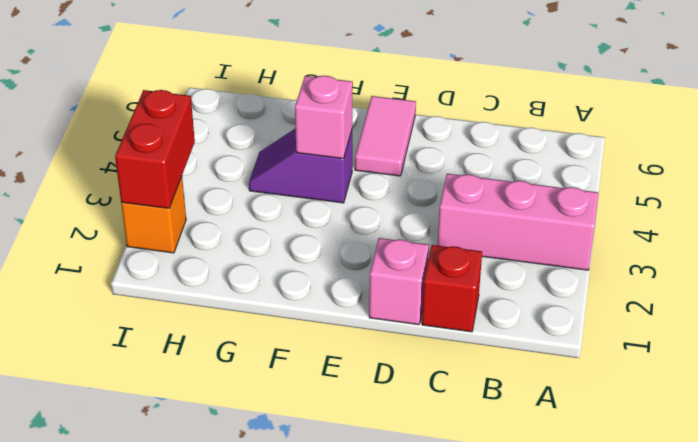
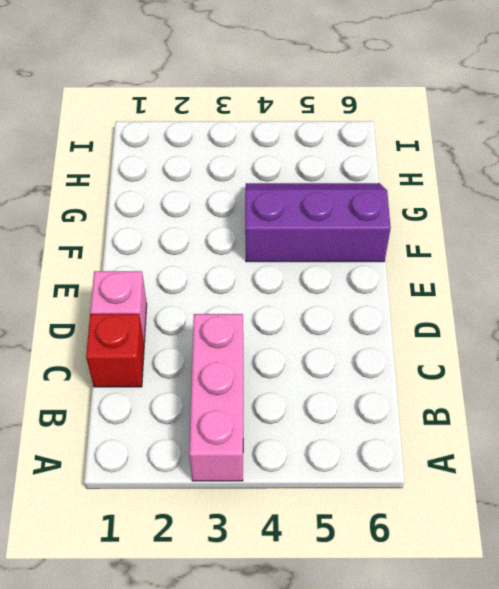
purple 2x3 slope [245,183,391,262] -> purple 1x2 slope [249,128,352,203]
none -> pink 1x2 tile [355,96,416,176]
none -> orange 1x1 brick [121,177,186,253]

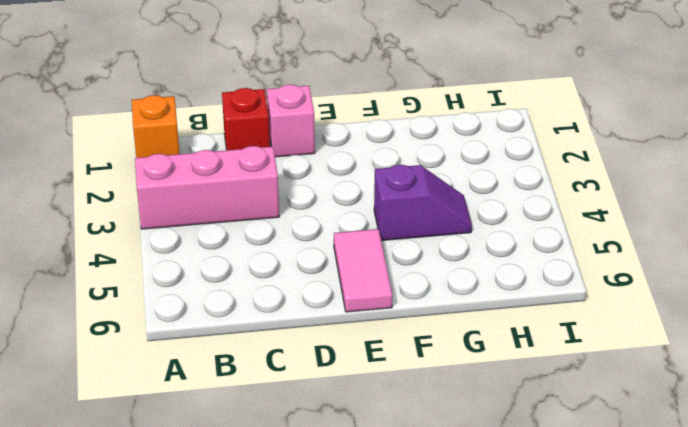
orange 1x1 brick [131,95,180,158] -> orange 1x1 brick moved to [121,177,186,253]
none -> pink 1x1 brick [295,76,353,159]
none -> red 1x2 brick [115,90,195,208]

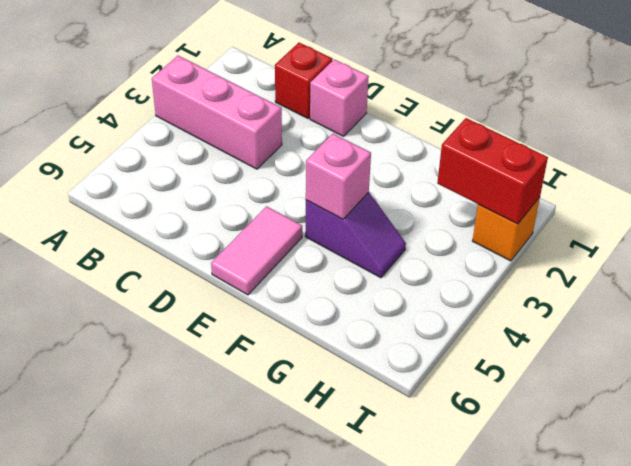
red 1x2 brick [437,118,548,224] -> red 1x2 brick turned to [115,90,195,208]

